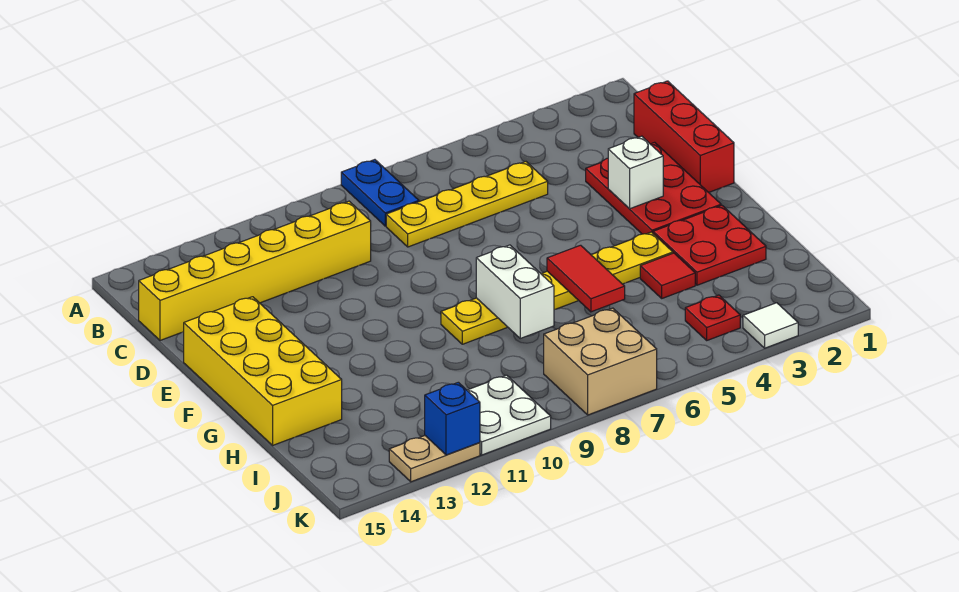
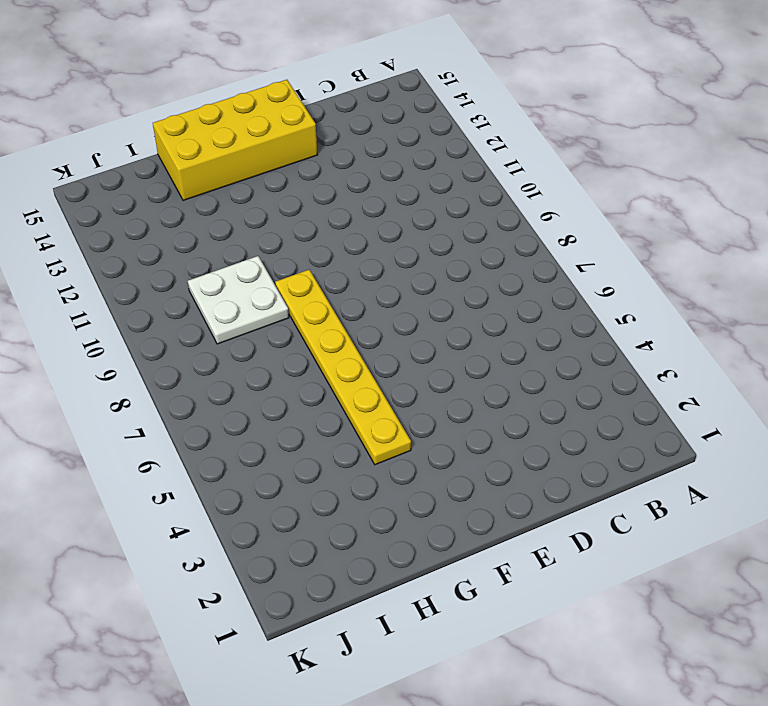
white 2x2 plate [188,256,289,344] -> white 2x2 plate moved to [467,375,551,455]
none -> blue 1x2 plate [341,160,419,226]
none -> red 1x3 brick [634,81,734,192]
none -> yellow 1x4 plate [386,162,548,247]

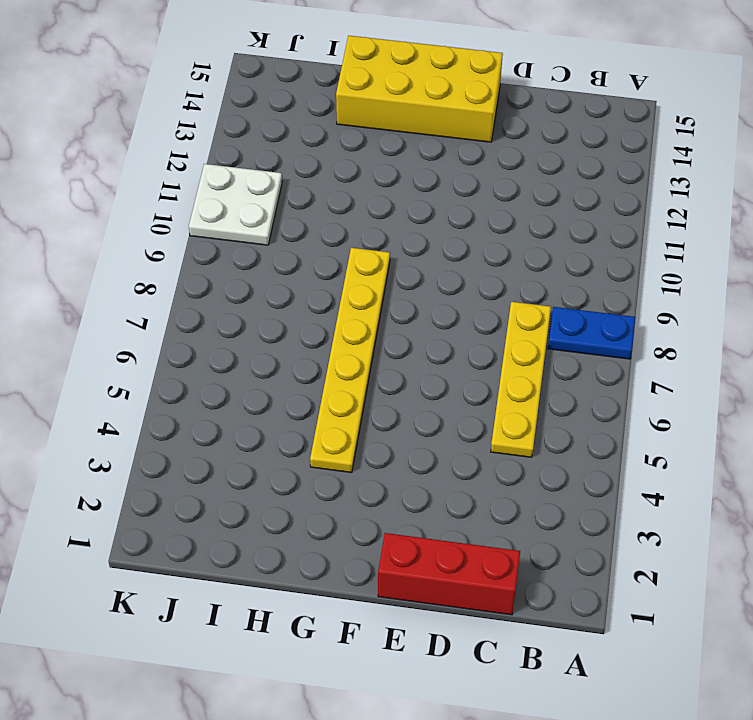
none -> yellow 1x6 brick [139,201,371,340]
none -> red 2x3 plate [586,142,721,234]
none -> red 2x2 plate [653,206,766,285]

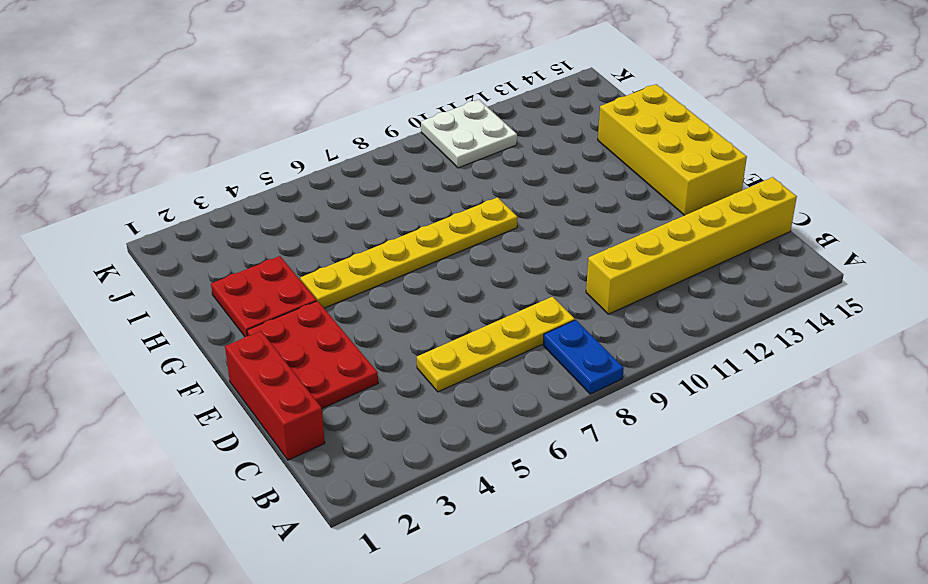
none -> red 1x1 tile [640,253,695,298]
none -> red 1x1 plate [685,295,740,340]
none -> tan 2x2 brick [544,308,657,415]

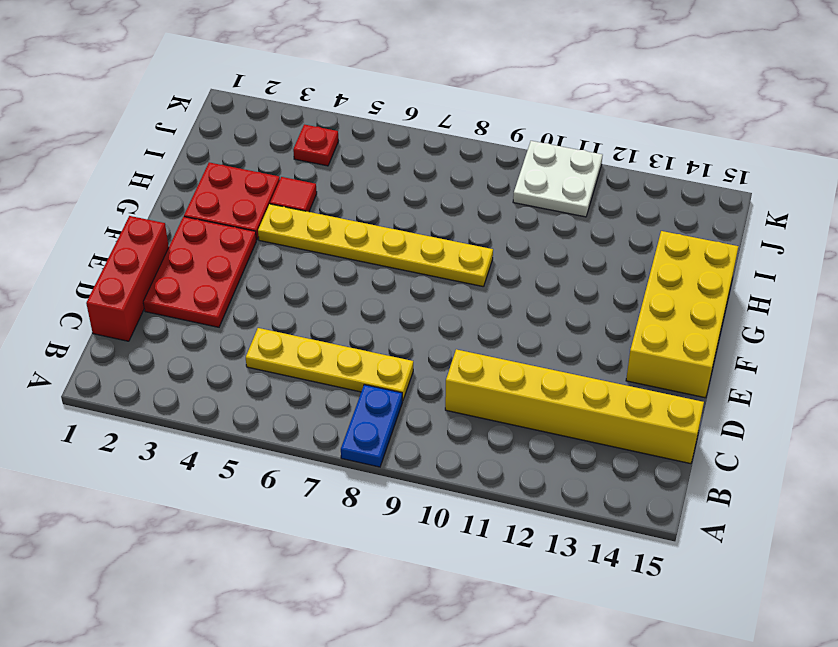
none -> tan 2x2 brick [544,308,657,415]
none -> white 1x1 tile [743,303,798,348]
none -> tan 1x2 plate [389,436,480,482]

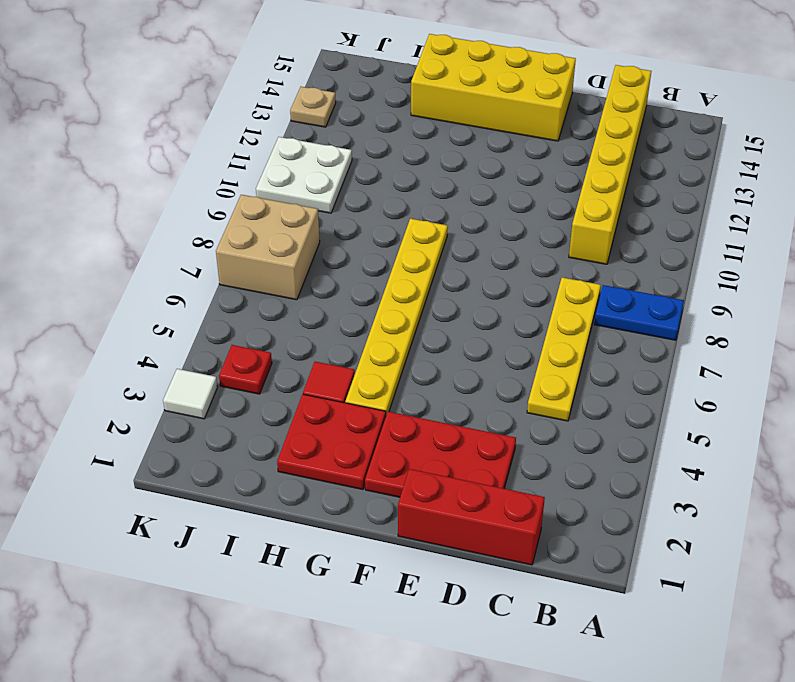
tan 1x1 plate [290,87,336,127] -> tan 1x2 plate [389,436,480,482]
none -> white 1x1 brick [608,136,663,209]
none -> red 1x2 tile [547,245,625,312]
none -> white 1x2 brick [476,245,554,338]

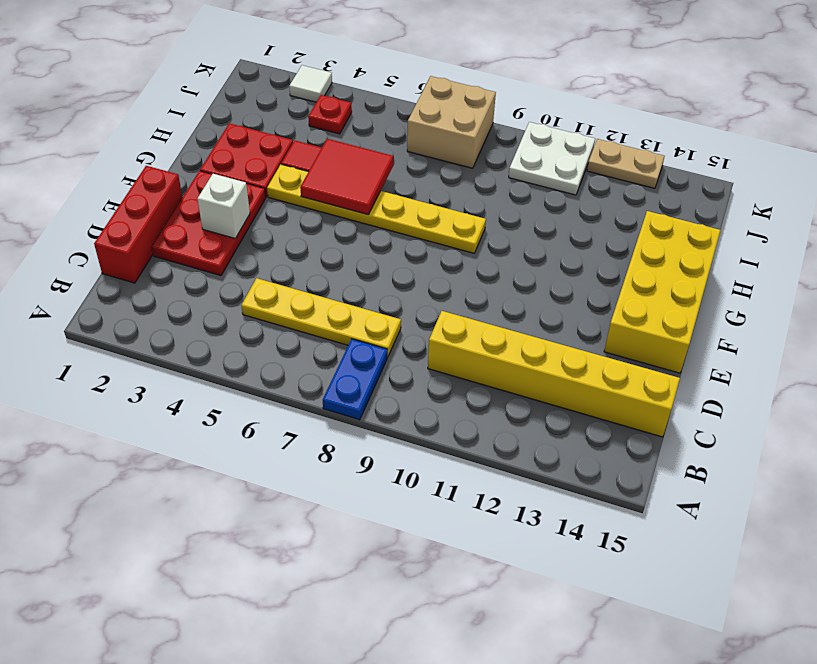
red 2x2 tile [300,139,393,215] -> red 1x2 tile [547,245,625,312]
none -> white 1x2 brick [476,245,554,338]
none -> blue 1x1 brick [425,382,480,455]

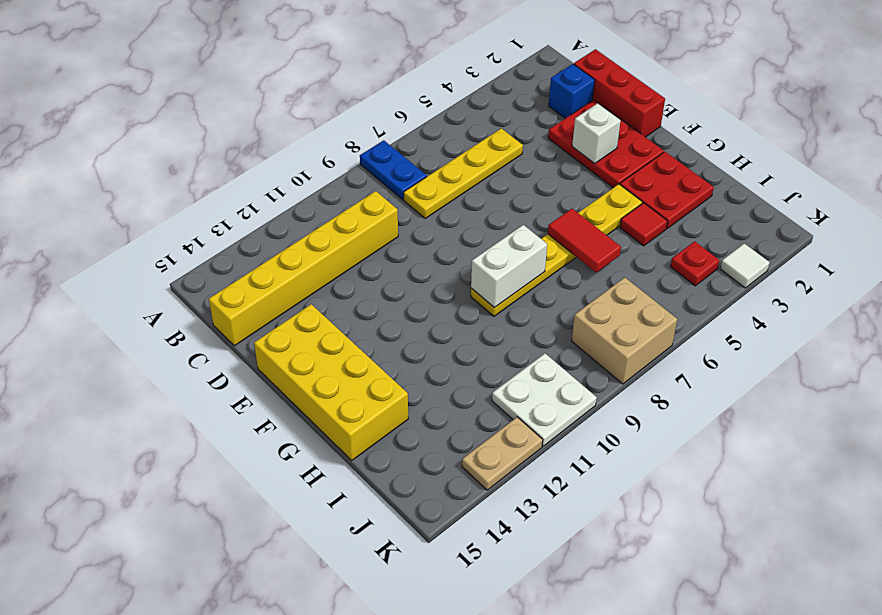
blue 1x1 brick [549,64,595,118] -> blue 1x1 brick moved to [425,382,480,455]
white 1x2 brick [471,225,547,308] -> white 1x2 brick turned to [476,245,554,338]

